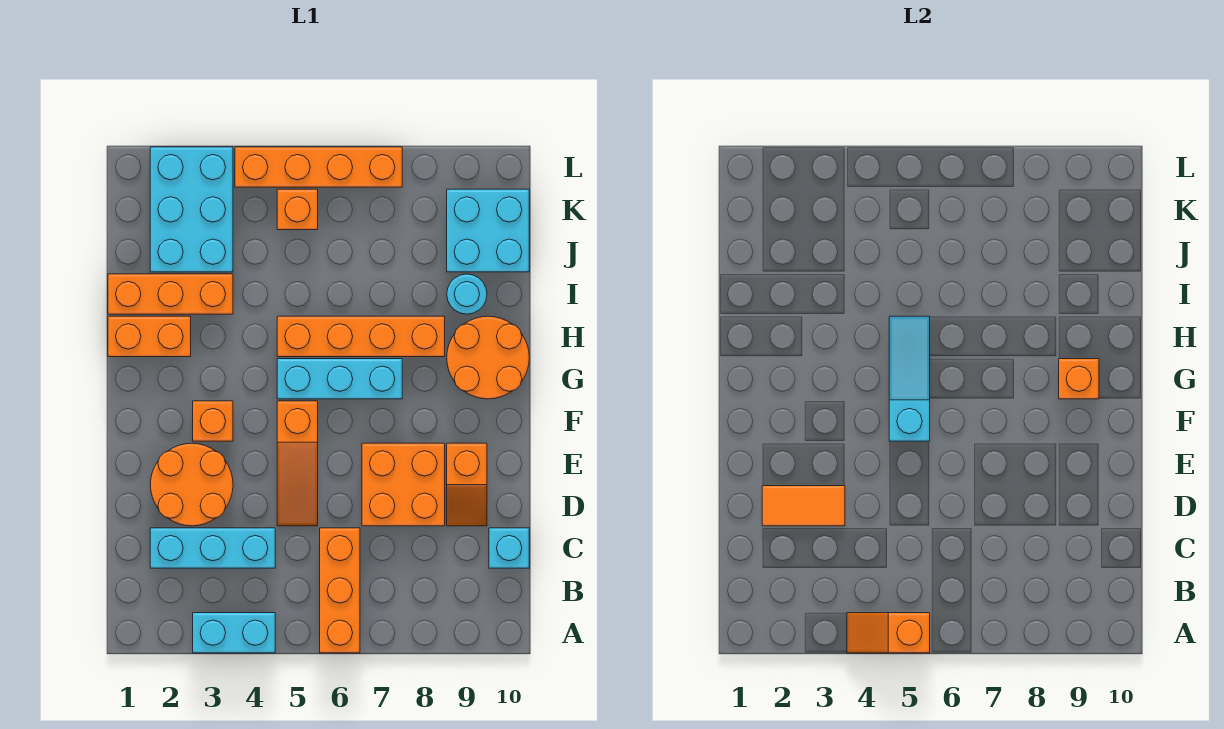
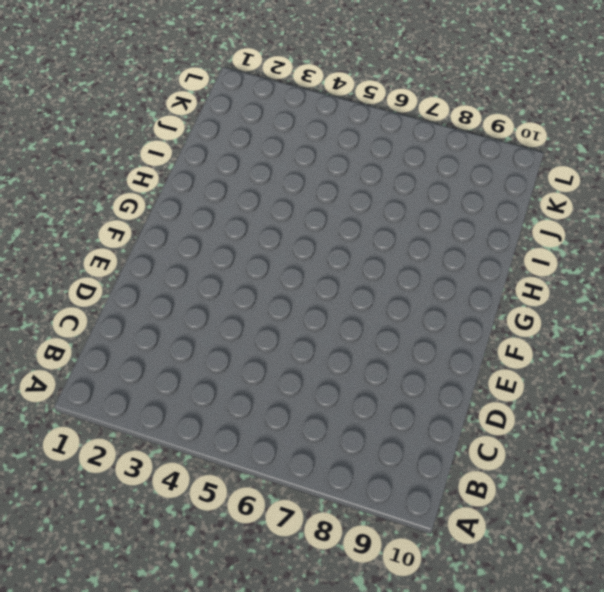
none -> cyan 1x2 brick [193,613,275,653]
none -> orange 1x3 brick [320,528,360,653]
none -> cyan 1x3 brick [150,528,275,568]

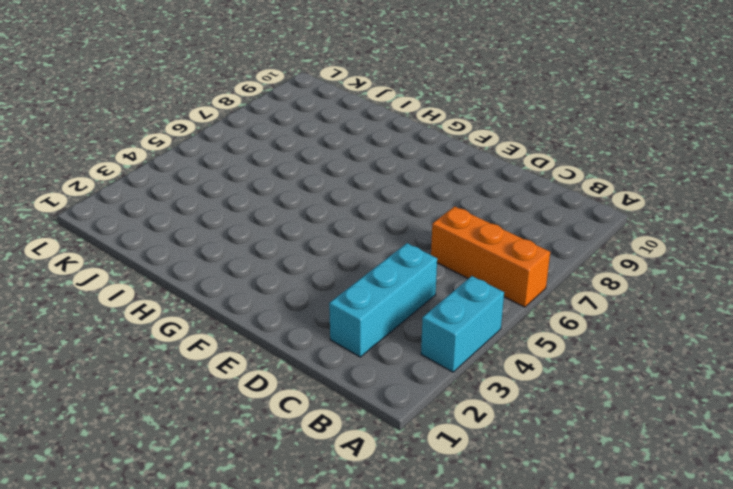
none -> cyan 1x1 brick [489,528,529,568]
none -> orange 2x2 round brick [150,443,233,526]
none -> orange 1x3 slope [277,401,318,526]

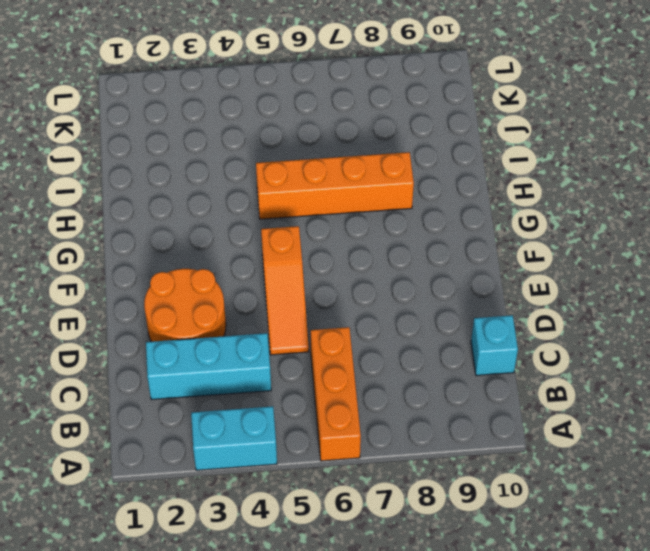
none -> orange 2x2 brick [362,443,445,526]
none -> orange 1x2 slope [447,443,487,526]
none -> orange 1x1 brick [193,401,233,441]

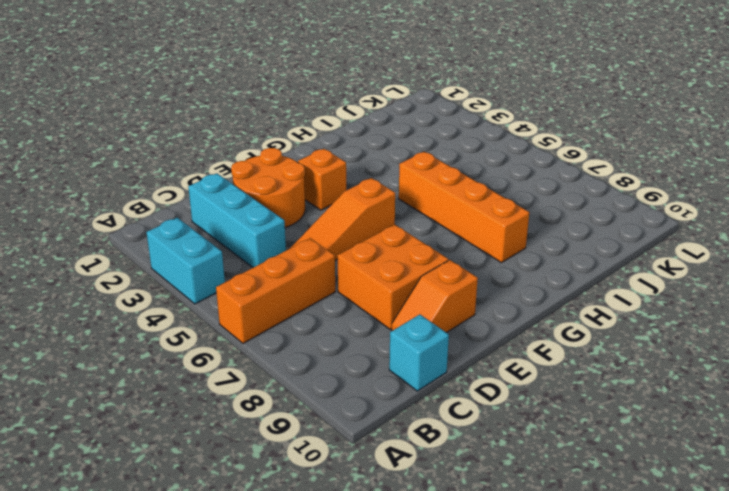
none -> cyan 1x3 brick [277,359,402,399]
none -> orange 2x2 round brick [447,316,529,399]
none -> orange 1x2 brick [108,316,191,357]

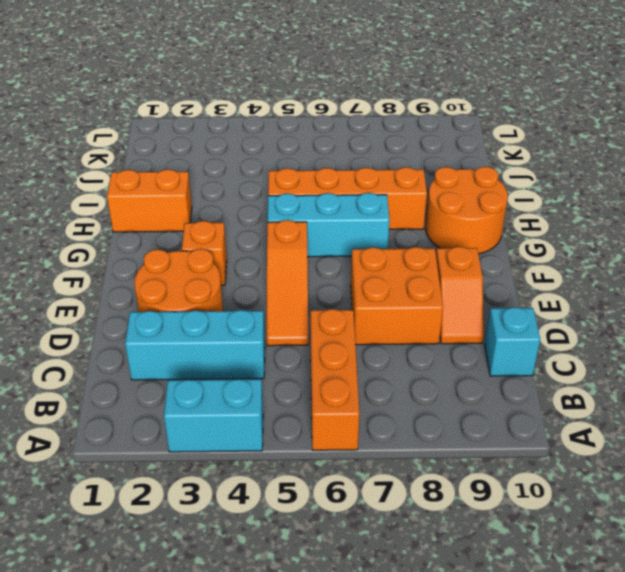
none -> orange 1x3 brick [108,274,233,314]
none -> cyan 1x1 round brick [447,274,487,314]
none -> cyan 2x3 brick [150,147,233,272]

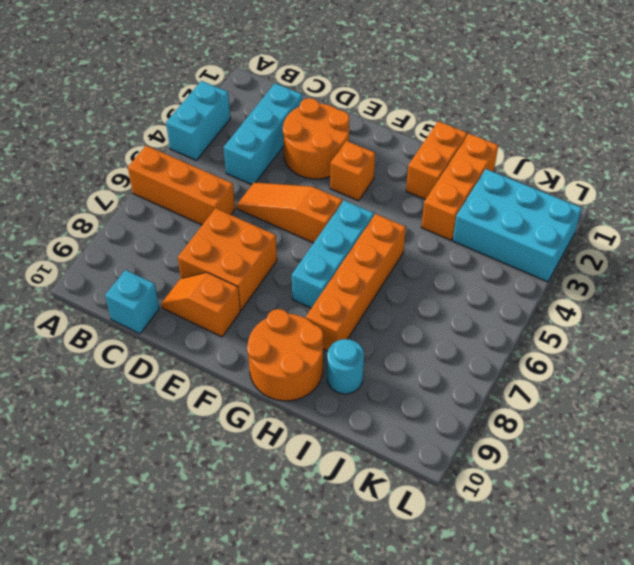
none -> cyan 2x2 brick [447,189,529,272]
none -> orange 1x1 brick [277,189,318,230]
none -> orange 1x4 brick [235,147,402,187]

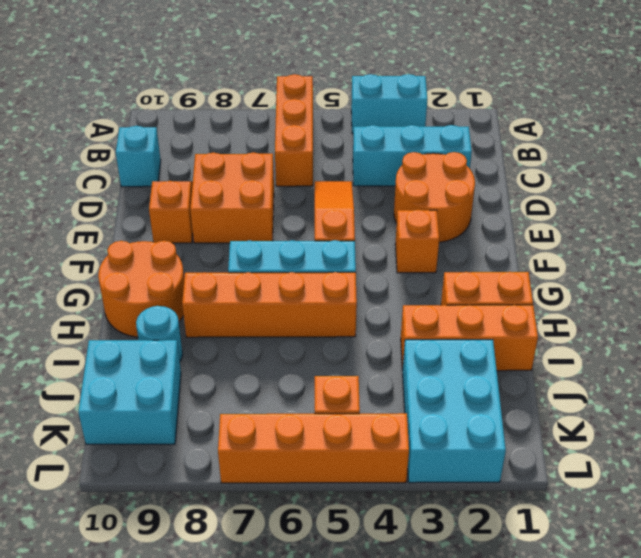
none -> orange 1x2 slope [847,613,930,653]
none -> orange 1x2 tile [762,486,845,526]
none -> cyan 1x3 slope [889,316,930,441]

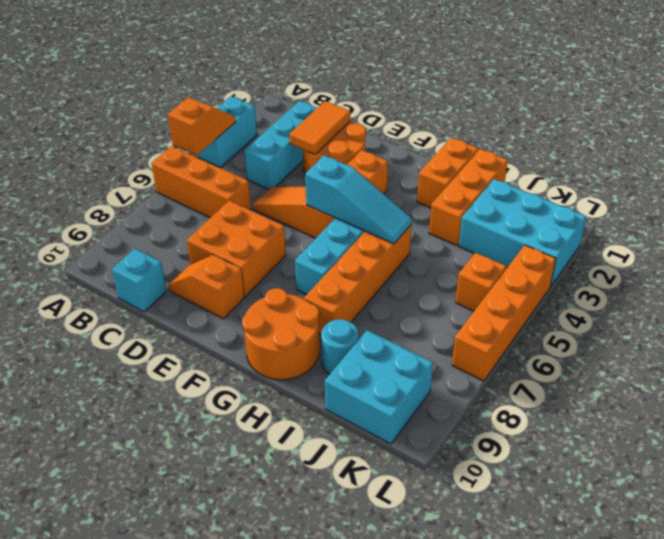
none -> orange 1x1 brick [1059,359,1099,399]

